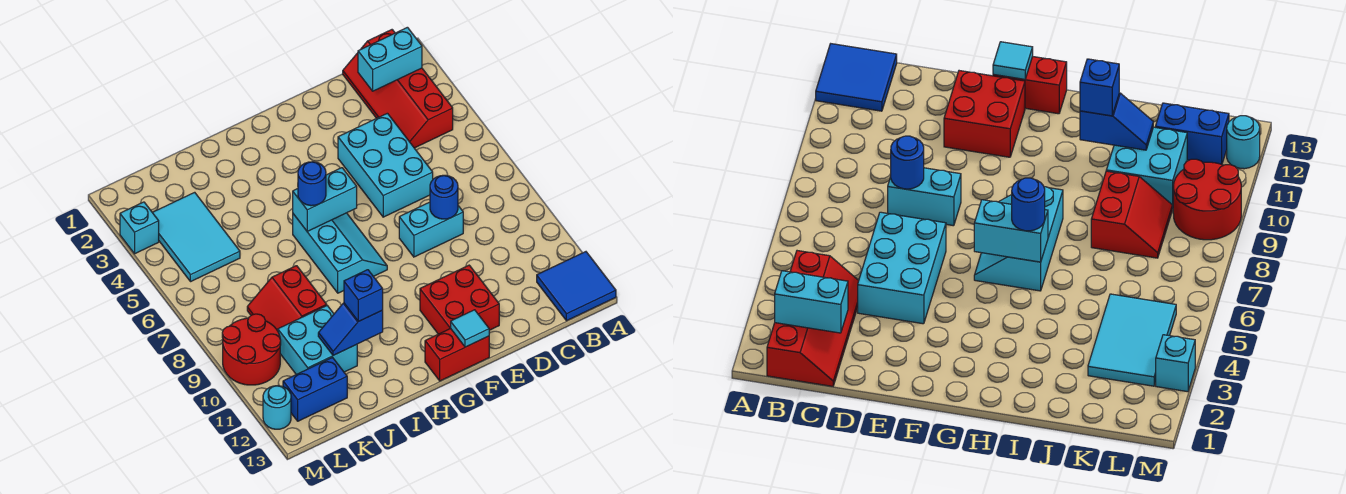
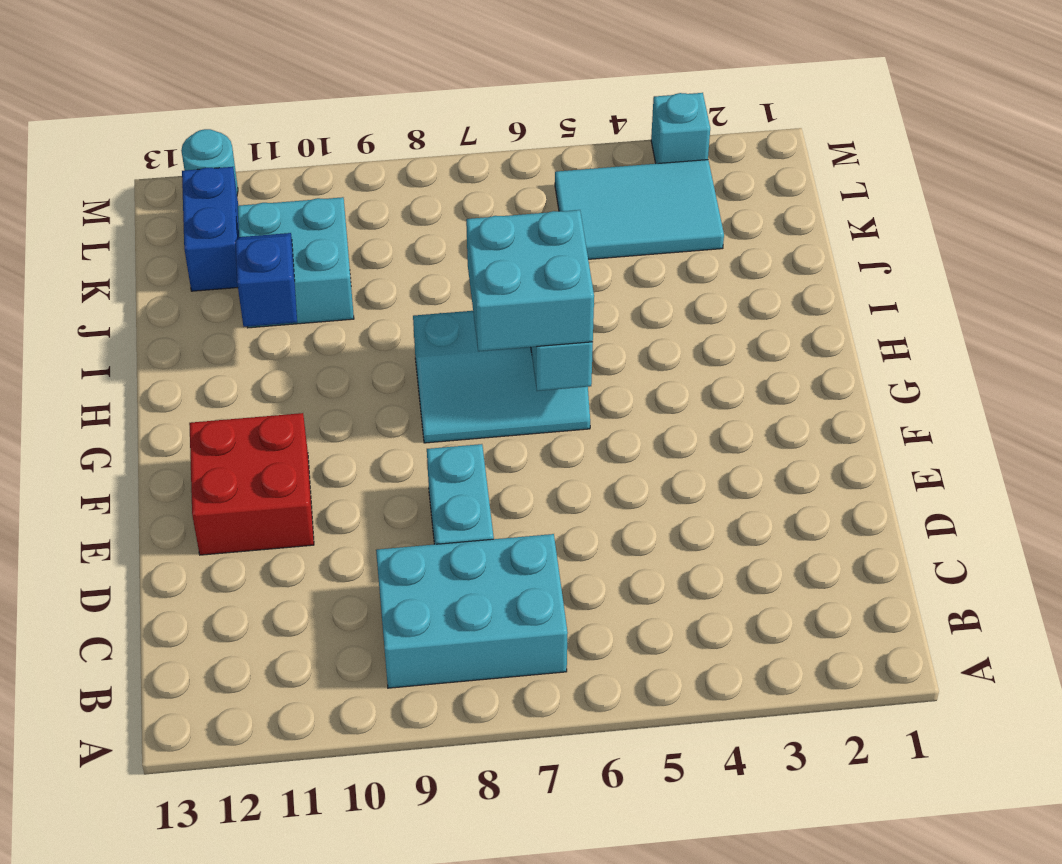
cyan 2x3 brick [376,534,568,688] -> cyan 2x3 brick moved to [338,113,433,217]
cyan 2x2 brick [466,210,594,351] -> blue 1x1 round brick [298,162,326,206]
none -> blue 2x2 tile [537,252,616,321]
none -> red 2x4 slope [343,30,453,148]
none -> red 1x2 brick [425,328,489,381]

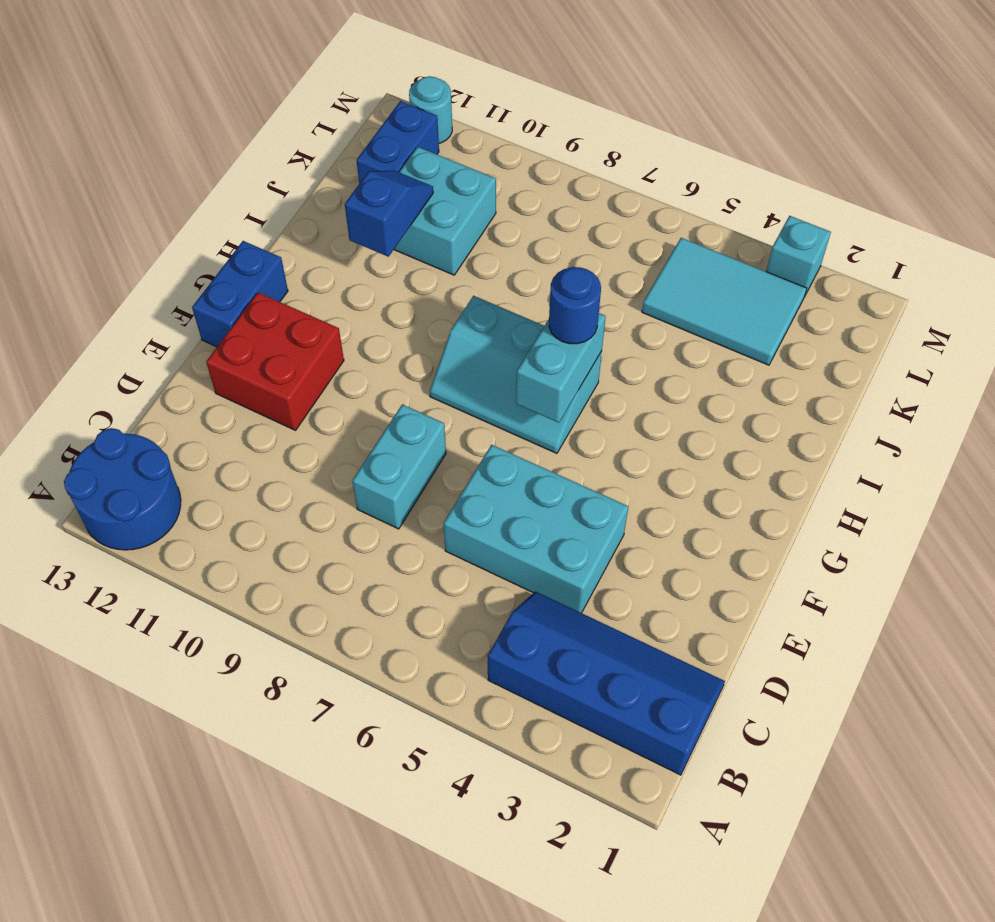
blue 2x2 round brick [64,428,181,550] -> blue 2x2 tile [537,252,616,321]
blue 2x4 slope [488,591,725,775] -> red 2x4 slope [343,30,453,148]
blue 1x2 brick [192,241,288,347] -> red 1x2 brick [425,328,489,381]
none -> red 2x2 slope [247,266,327,331]
none -> red 2x2 round brick [222,314,281,385]
none -> cyan 1x2 brick [358,27,422,91]

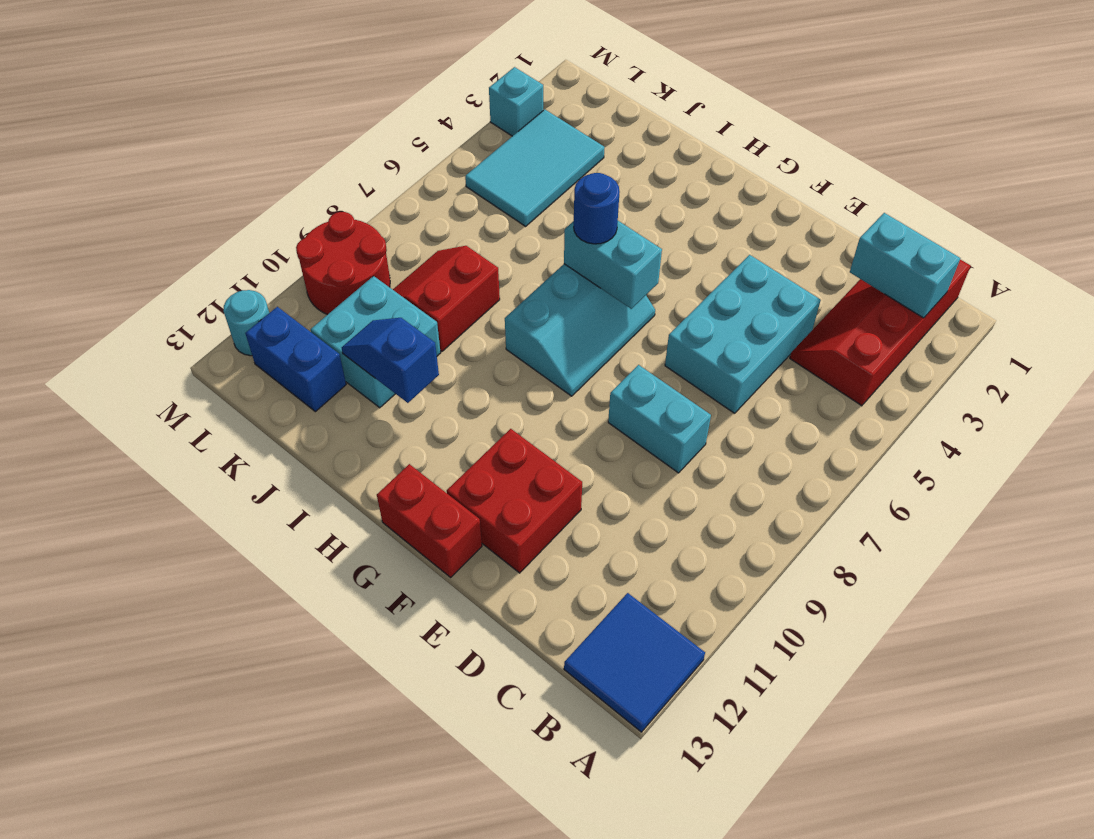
none -> blue 1x1 round brick [430,175,458,219]
none -> cyan 1x1 tile [451,310,489,347]
none -> blue 1x1 brick [344,270,383,322]

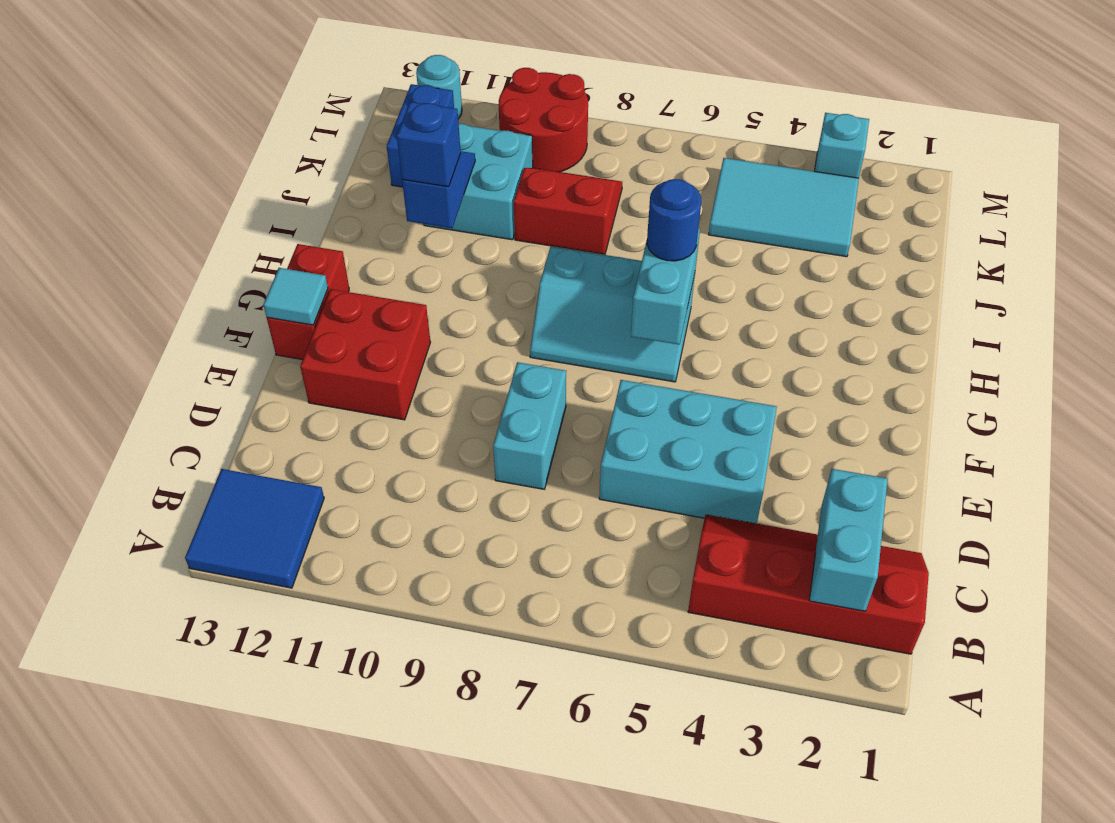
none -> blue 1x1 round brick [430,175,458,219]

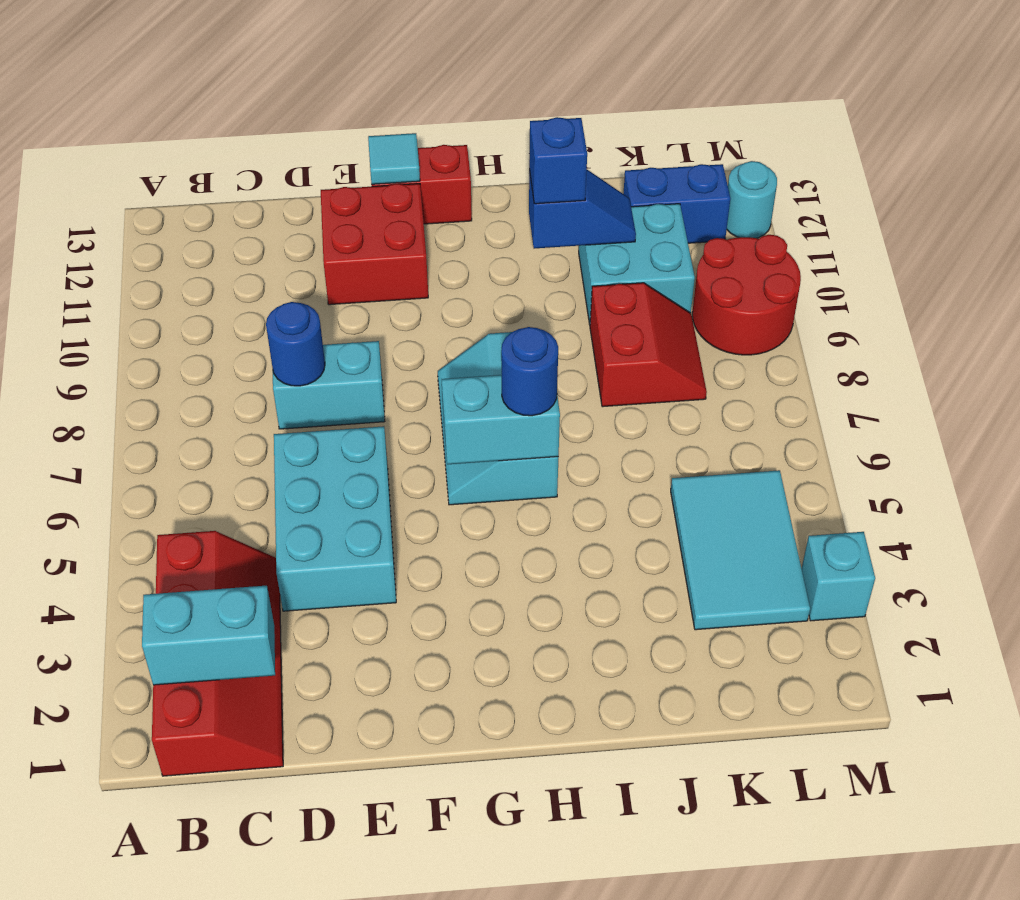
none -> blue 2x2 tile [537,252,616,321]

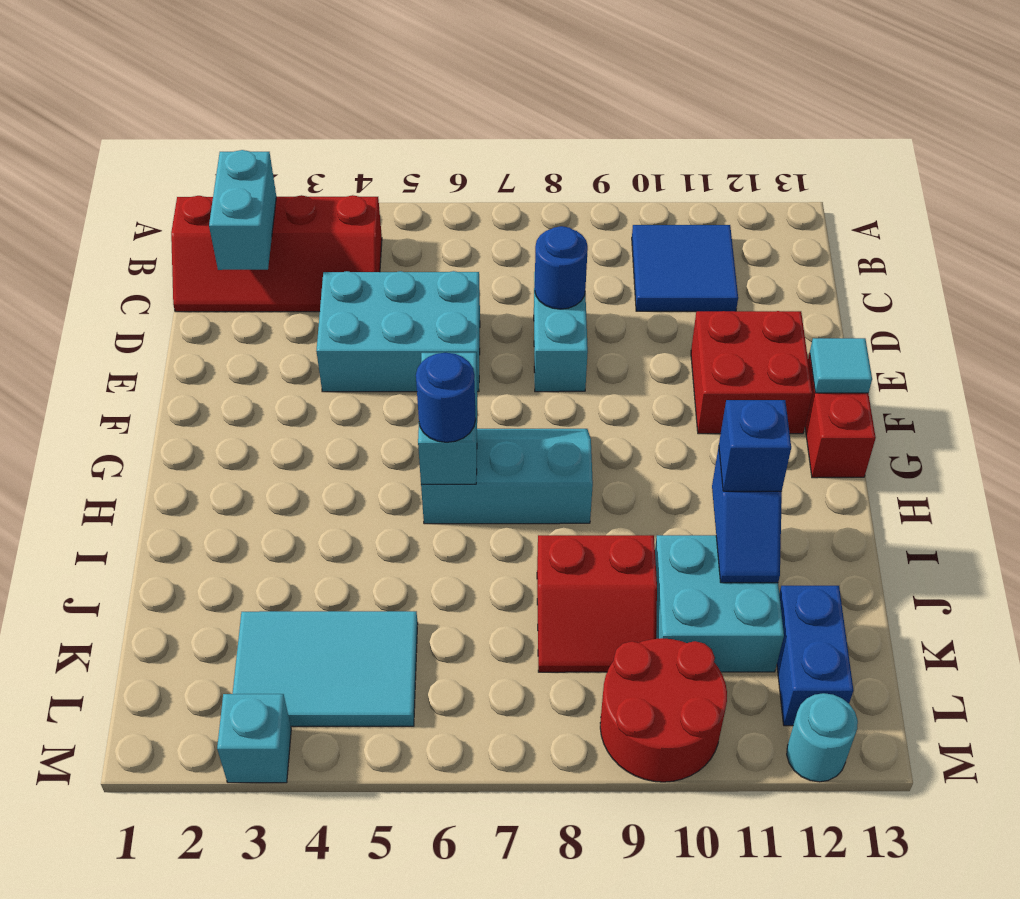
blue 2x2 tile [632,225,738,311] -> blue 2x2 tile moved to [537,252,616,321]

